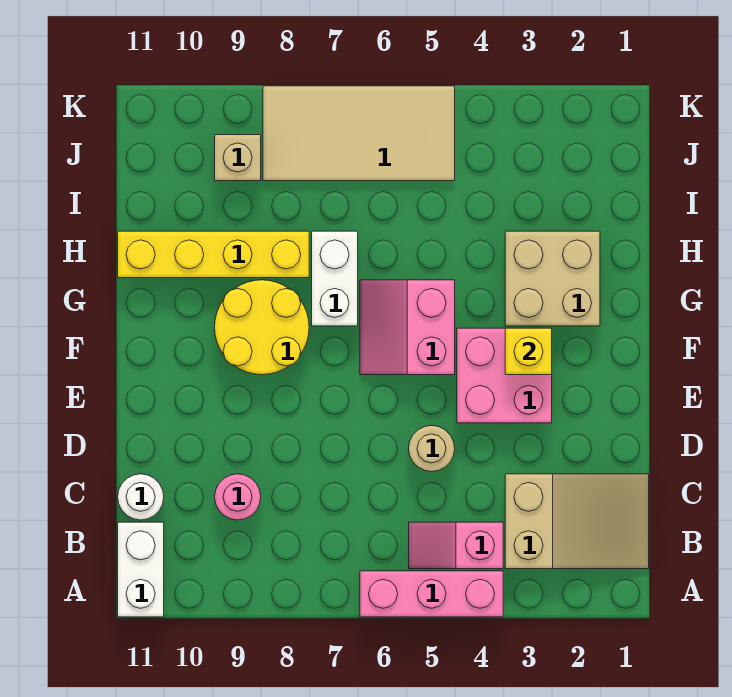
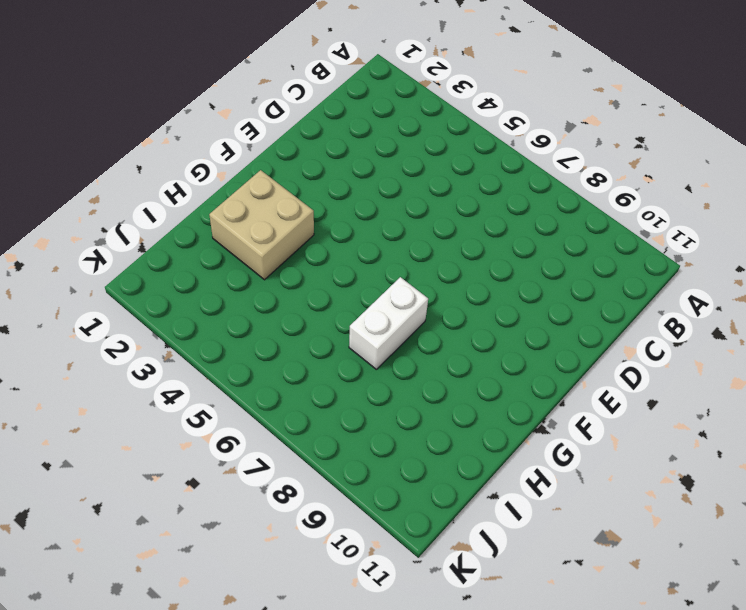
none -> pink 1x3 brick [360,571,503,617]
none -> white 1x2 brick [118,522,164,617]
none -> tan 2x3 slope [505,474,649,569]

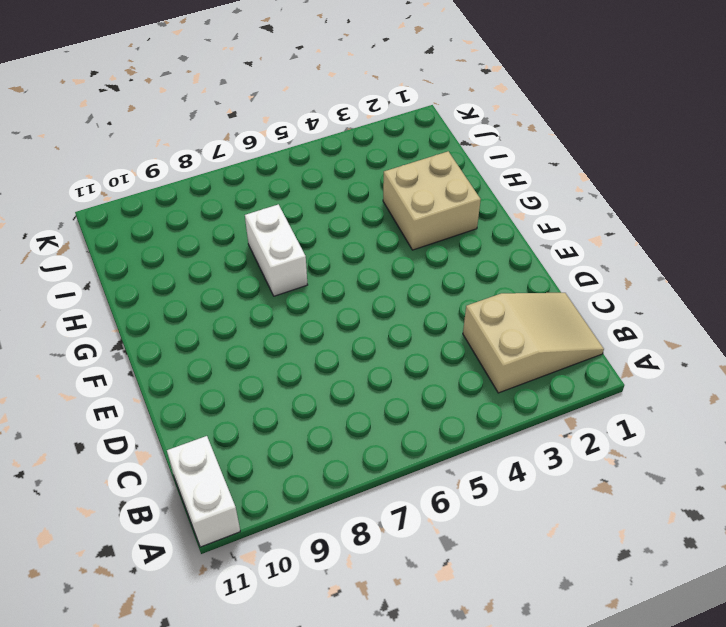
none -> pink 1x3 brick [360,571,503,617]
none -> pink 1x2 slope [409,522,503,569]
none -> pink 1x1 round brick [215,474,261,520]

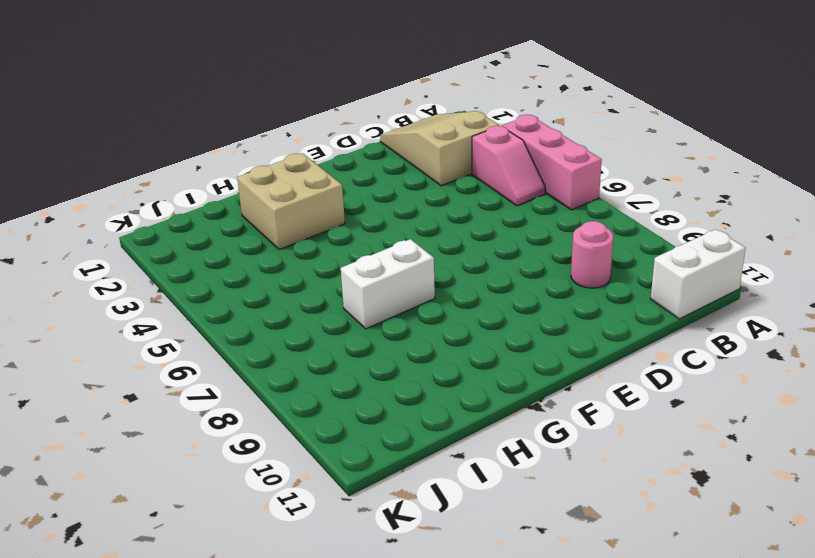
none -> white 1x1 round brick [118,474,164,520]
none -> tan 1x1 round brick [409,425,455,472]
none -> pink 2x2 brick [457,328,552,423]

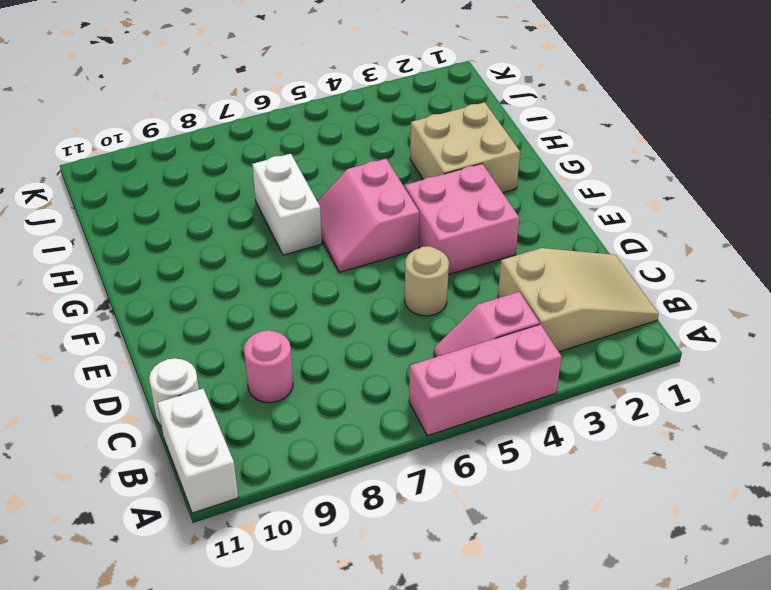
none -> yellow 2x2 round brick [215,280,309,375]
none -> yellow 1x4 brick [118,231,309,278]
none -> tan 2x4 tile [263,86,455,181]

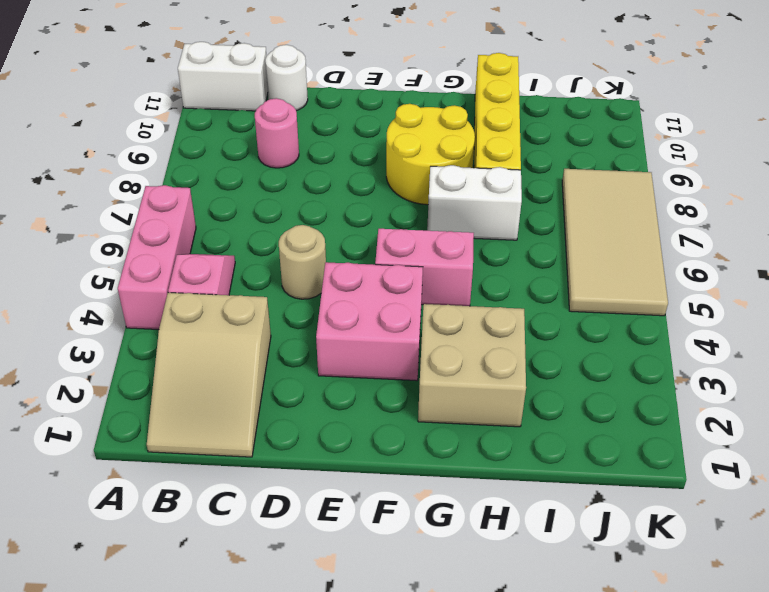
none -> tan 1x1 brick [215,135,261,181]
none -> yellow 1x1 brick [505,328,552,375]

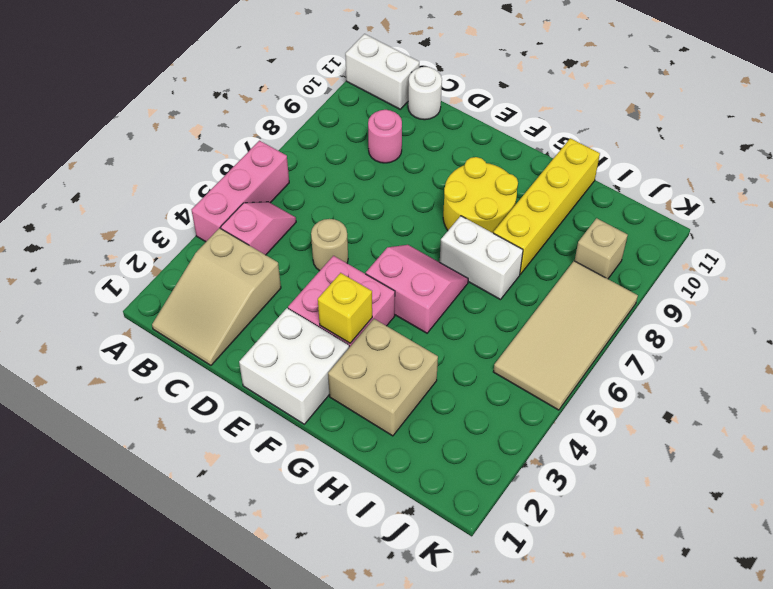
white 2x2 brick [239,308,349,424] -> none

